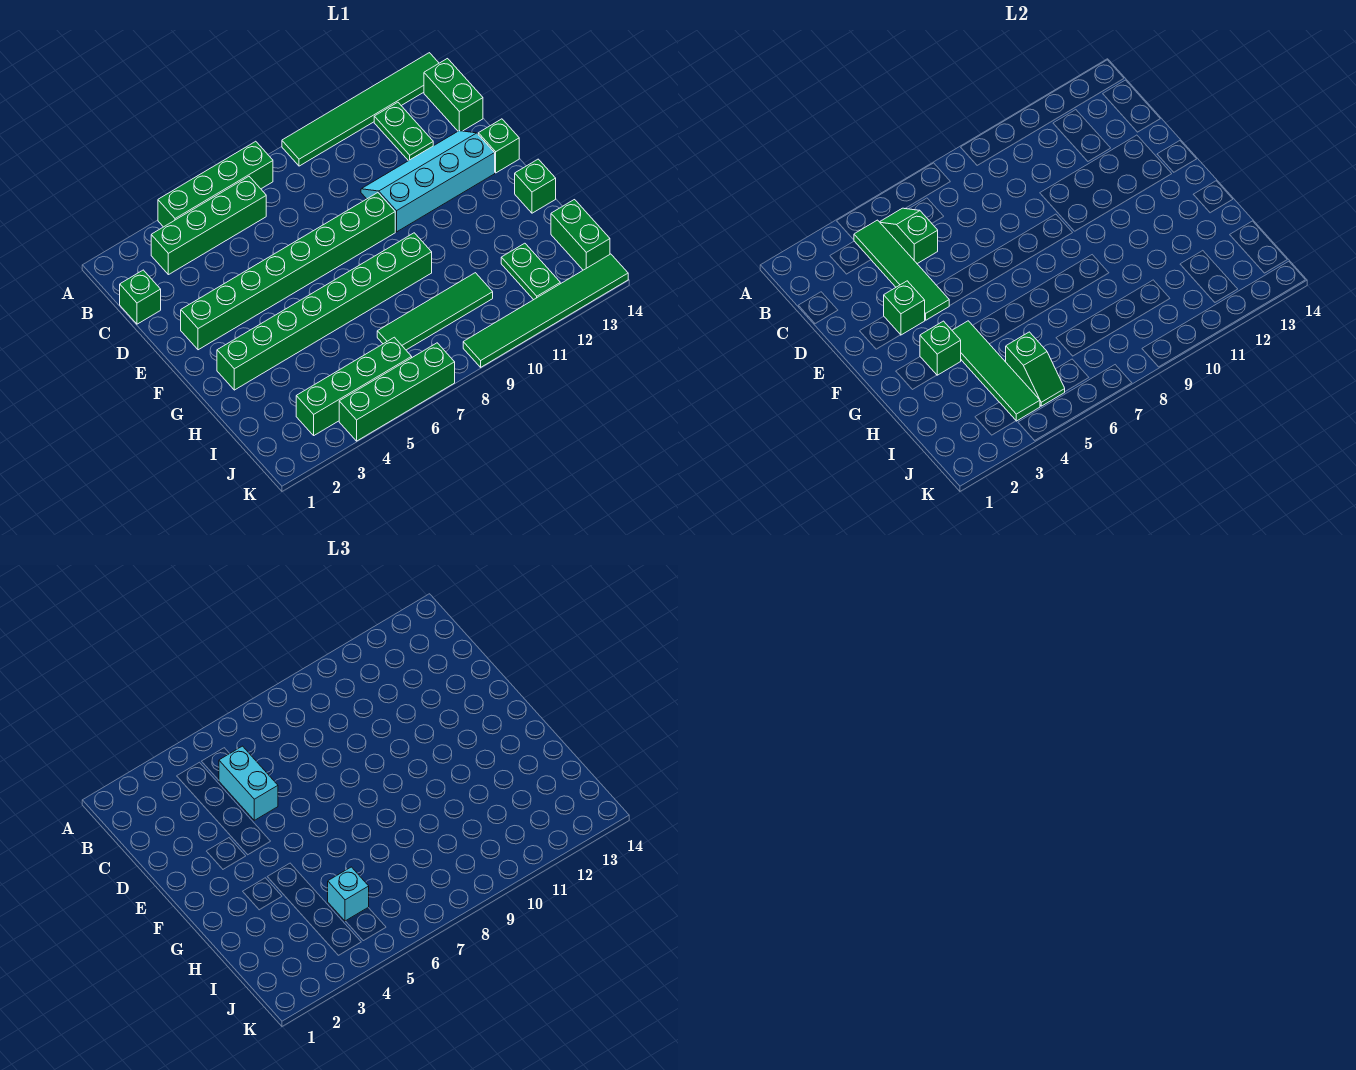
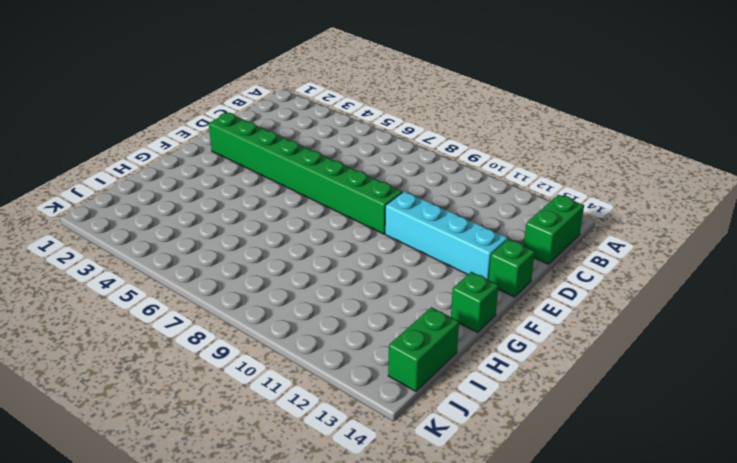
none -> green 1x4 brick [158,141,273,227]
none -> green 1x6 tile [282,53,439,166]
none -> green 1x4 brick [151,177,266,275]

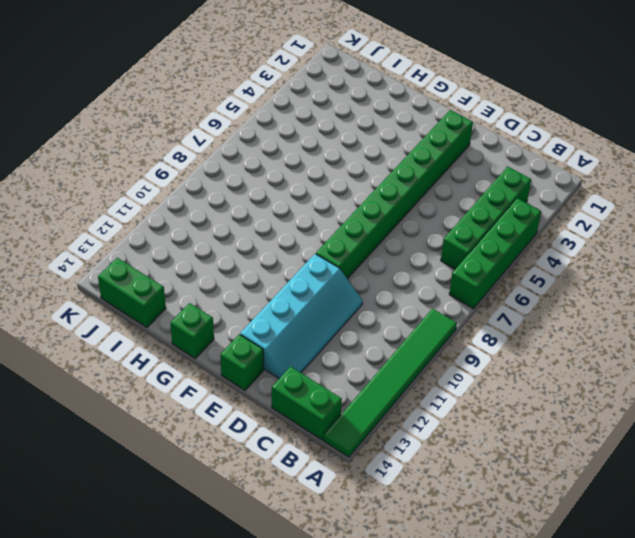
none -> green 1x2 plate [374,102,433,161]
none -> green 1x1 brick [120,270,161,324]
none -> green 1x8 brick [217,233,432,390]

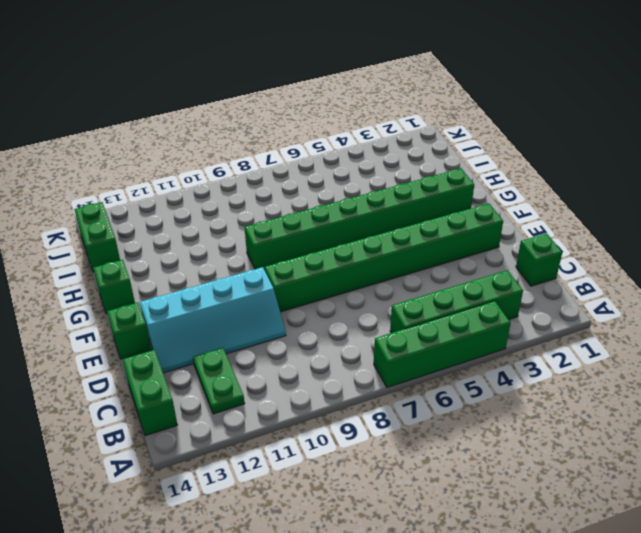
none -> green 1x6 tile [282,53,439,166]
none -> green 1x4 tile [377,273,493,350]
none -> green 1x2 plate [501,243,560,300]

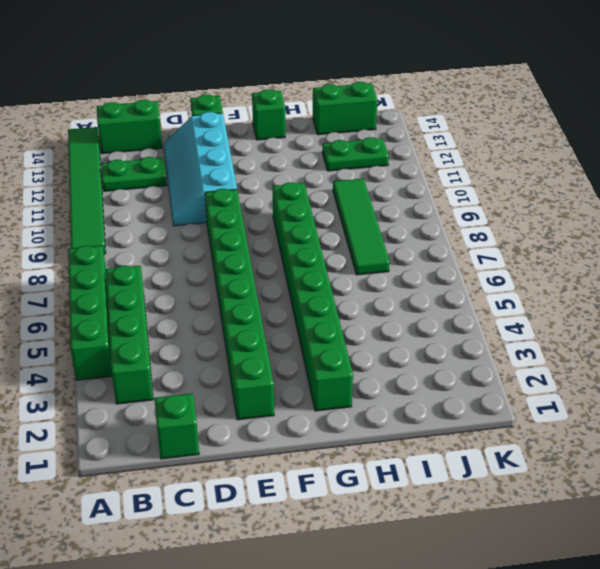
none -> green 1x4 brick [296,337,412,435]
none -> green 1x4 brick [339,343,455,441]
none -> green 1x6 tile [463,254,628,367]

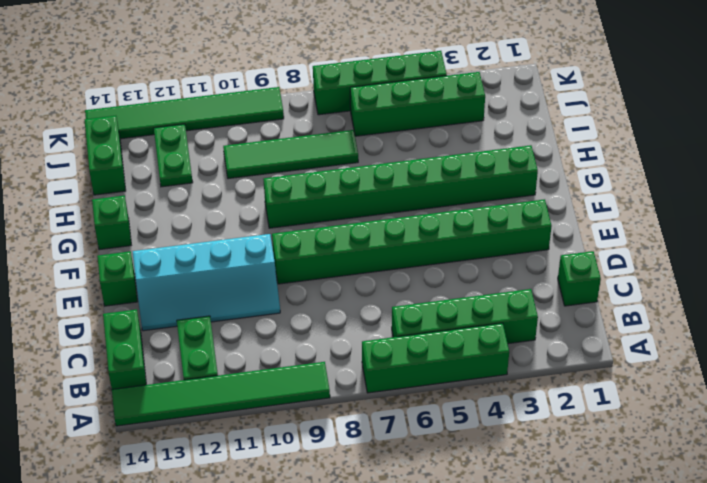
none -> green 1x4 tile [854,220,949,320]
none -> green 1x2 slope [880,208,938,264]
none -> green 1x1 brick [884,281,925,335]

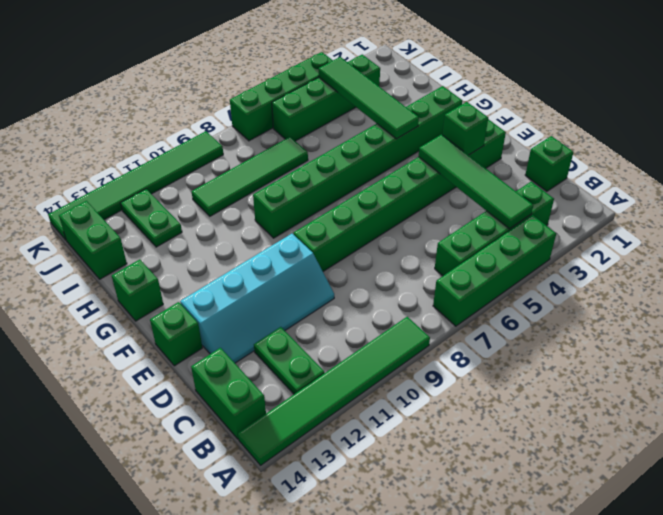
none -> green 1x2 slope [880,208,938,264]
none -> green 1x1 brick [920,321,961,375]
none -> green 1x2 slope [1006,332,1065,406]

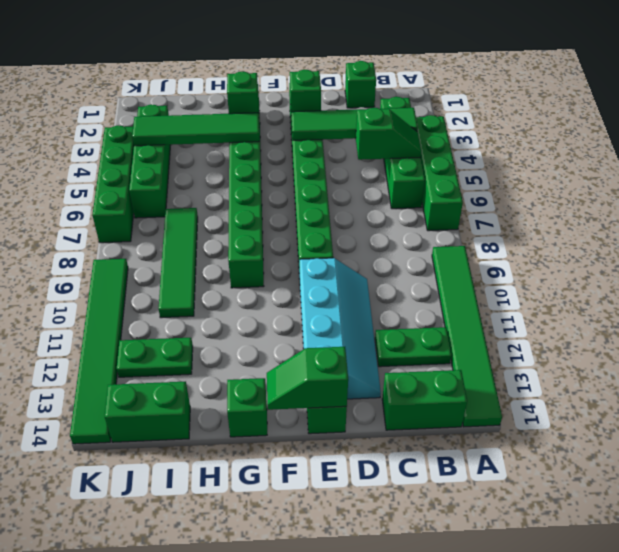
green 1x2 slope [267,347,348,410] -> green 1x2 slope moved to [1006,332,1065,406]
none -> cyan 1x2 brick [219,746,278,820]
none -> cyan 1x1 brick [328,867,369,921]

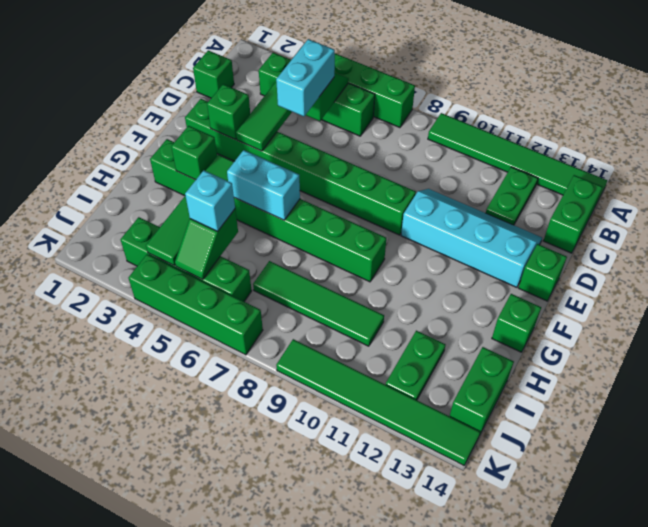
cyan 1x2 brick [227,150,300,220] -> none

